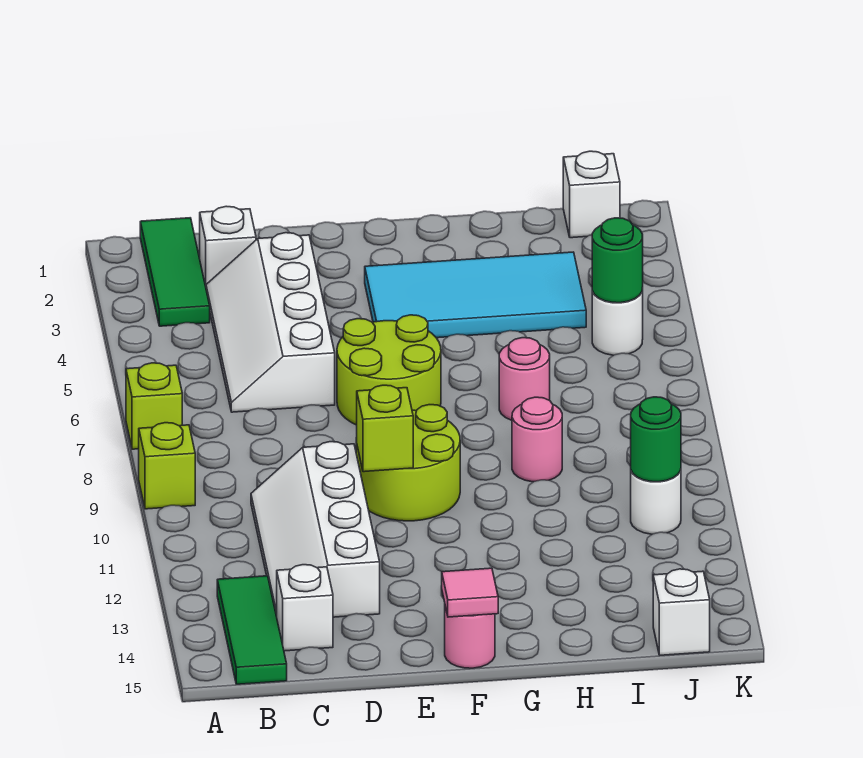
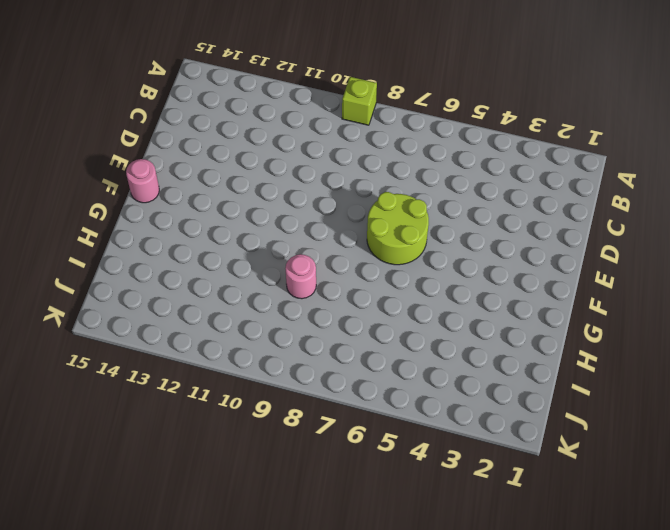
none -> lime 1x1 brick [126,363,182,449]
none -> green 1x3 tile [140,218,210,326]
none -> green 1x3 tile [217,576,287,684]

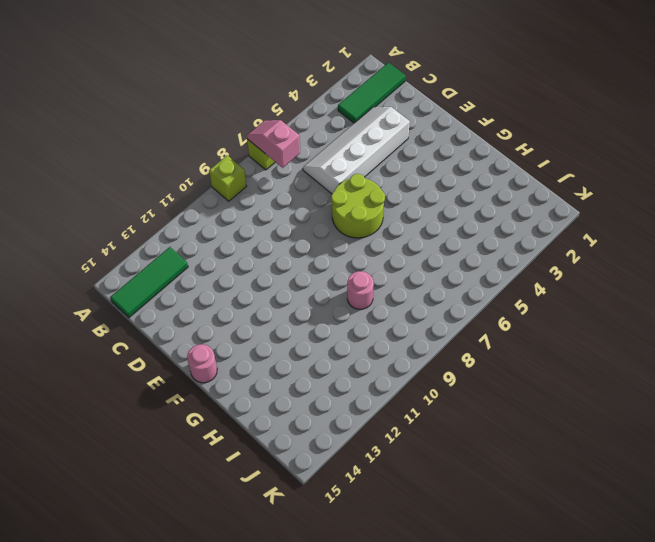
pink 1x2 slope [247,120,300,168] -> none
none -> white 1x1 brick [200,206,256,286]
none -> white 2x4 slope [251,442,380,617]
none -> white 1x1 brick [276,565,333,651]

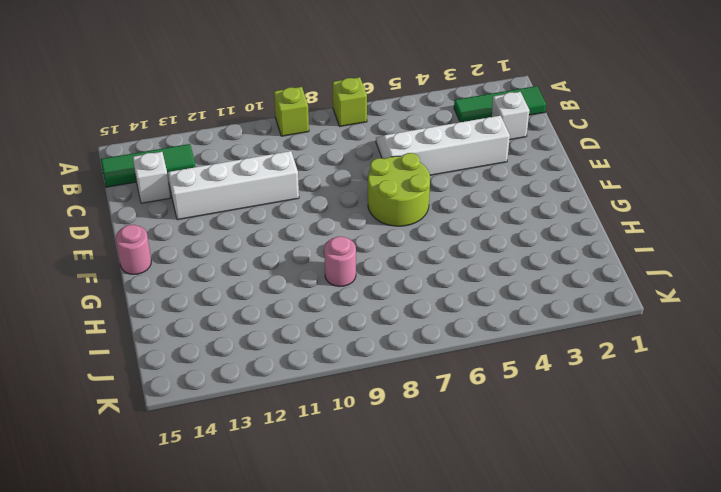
none -> lime 2x2 round brick [356,405,460,521]
none -> cyan 2x4 tile [365,252,586,338]
none -> pink 1x1 round brick [499,338,550,420]

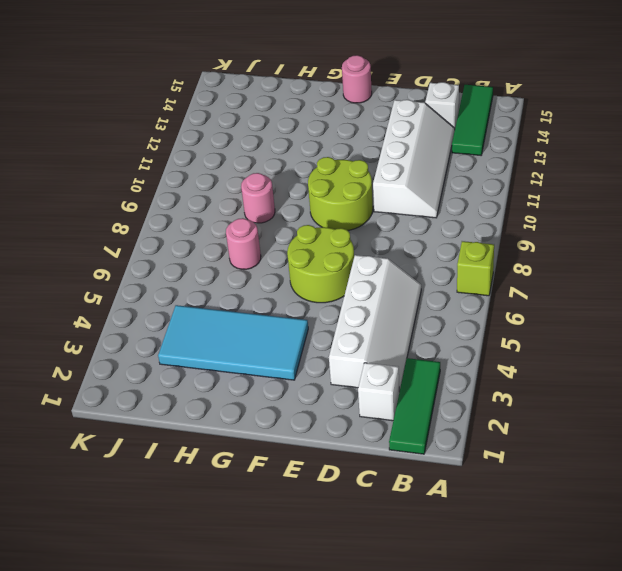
none -> lime 1x1 brick [139,423,195,509]
none -> white 1x1 brick [563,151,620,238]
none -> white 1x1 round brick [592,288,643,355]

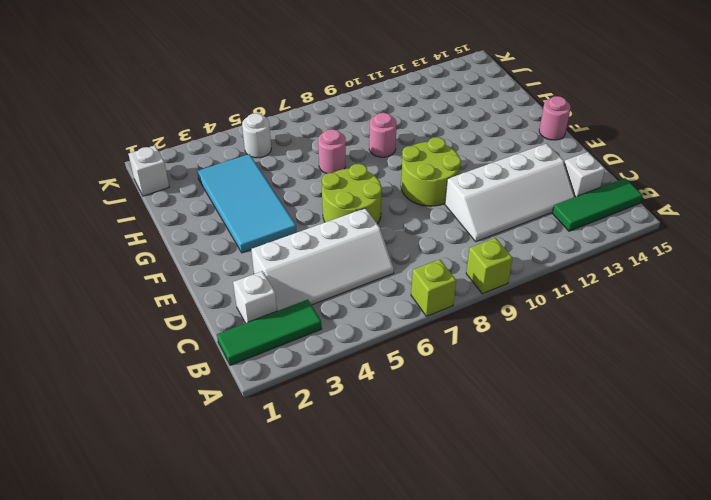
none -> white 1x1 round brick [631,471,681,534]
none -> white 1x1 brick [653,569,710,655]
none -> lime 1x1 brick [356,385,413,472]

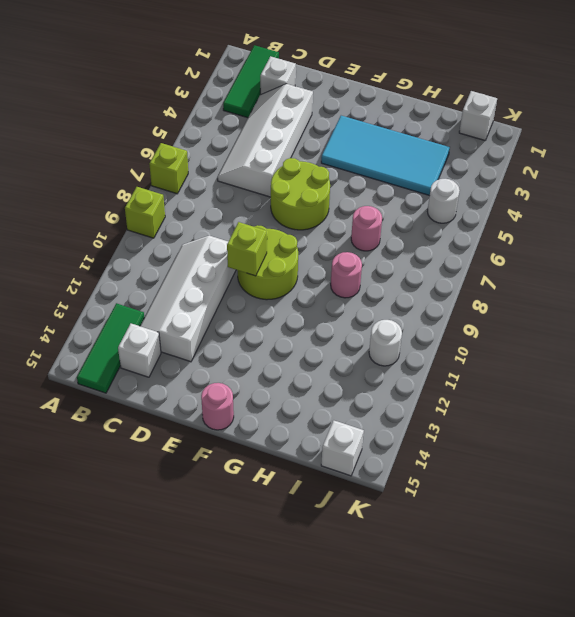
none -> pink 1x1 tile [442,568,498,617]
none -> green 1x1 round brick [592,218,643,303]
none -> green 1x1 round brick [631,397,681,482]

